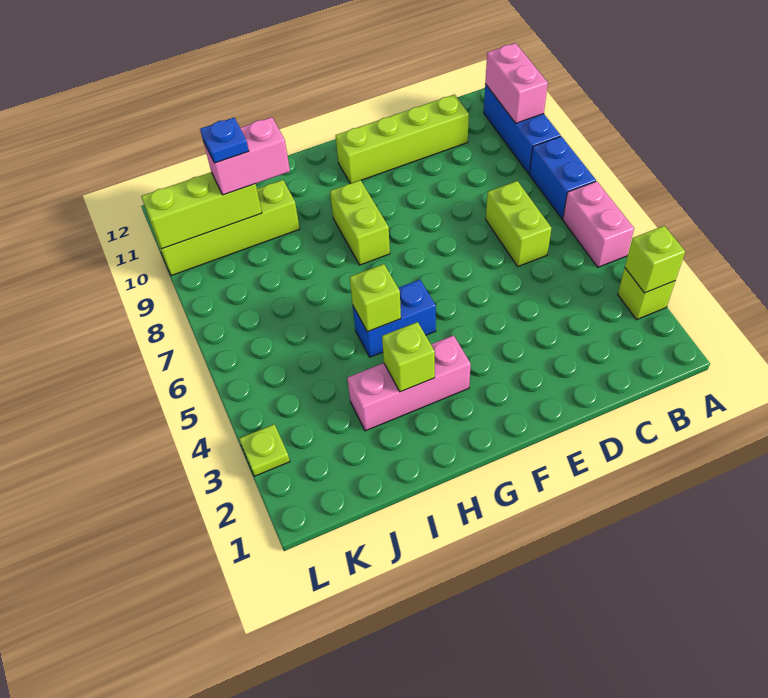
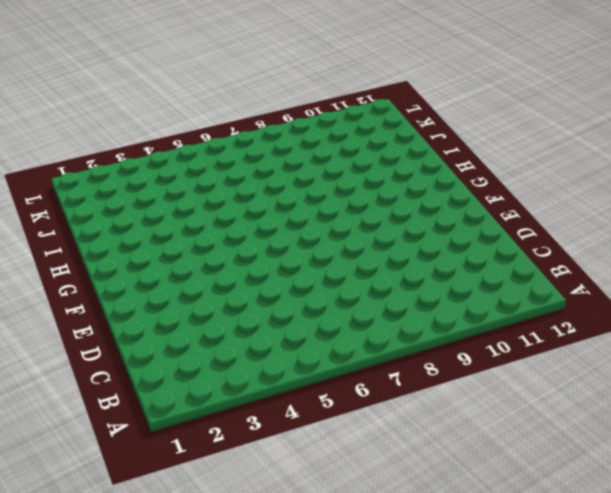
none -> lime 1x1 brick [618,268,675,320]
none -> pink 1x2 brick [563,181,634,267]
none -> blue 1x2 brick [529,136,596,219]

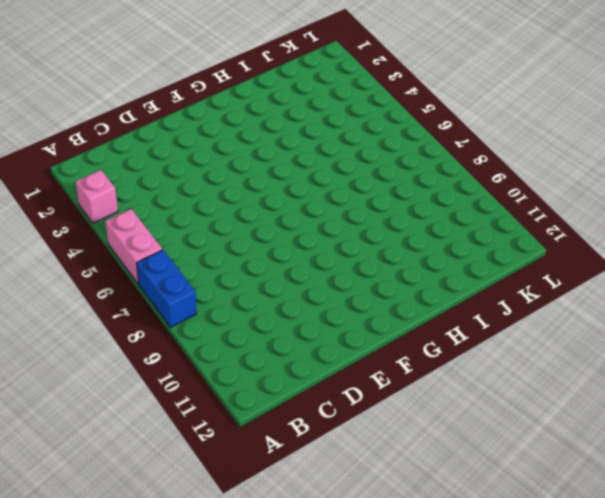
pink 1x1 brick [76,170,118,223] -> lime 1x1 brick [618,268,675,320]
none -> blue 1x3 brick [484,84,561,174]
none -> lime 1x2 brick [486,181,551,266]
none -> lime 1x4 brick [336,94,469,184]

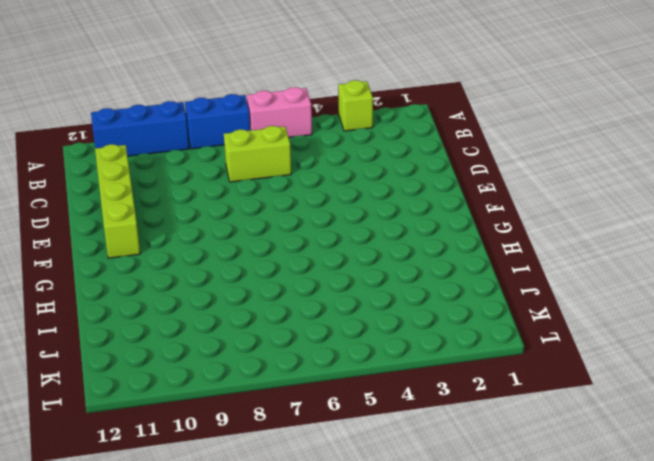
none -> pink 1x3 brick [347,335,471,431]
none -> blue 1x2 brick [353,280,436,357]
none -> lime 1x2 brick [330,180,390,265]

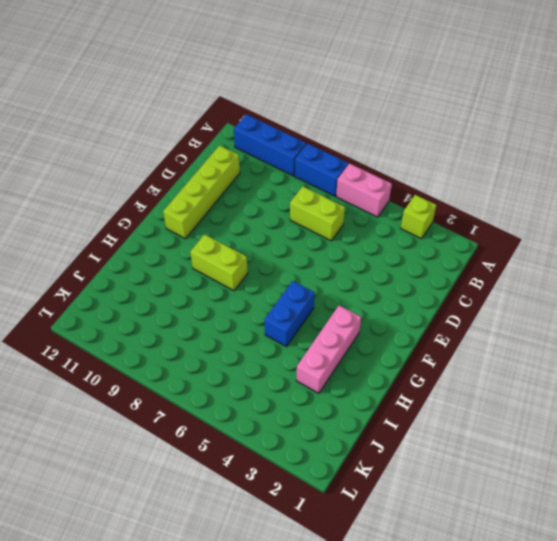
none -> lime 1x4 brick [154,180,300,276]
none -> lime 1x1 plate [239,424,290,476]
none -> lime 1x1 brick [625,226,685,293]

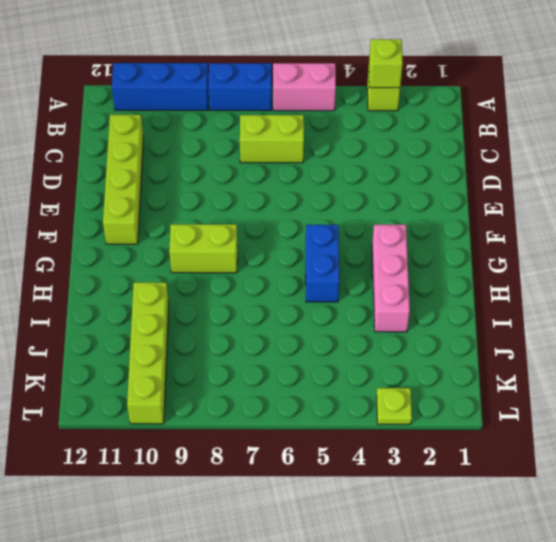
none -> pink 1x2 brick [485,43,548,123]
none -> lime 1x1 brick [382,322,435,392]
none -> lime 1x1 brick [350,264,401,332]

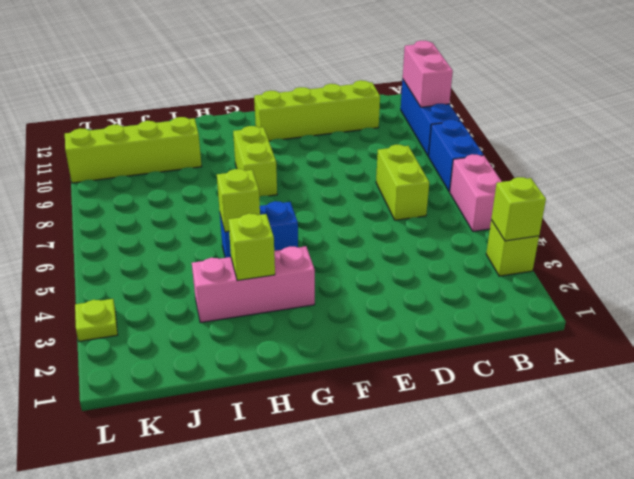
none -> lime 1x3 brick [141,172,262,249]
none -> pink 1x2 brick [203,117,290,195]
none -> blue 1x1 plate [200,118,249,163]

